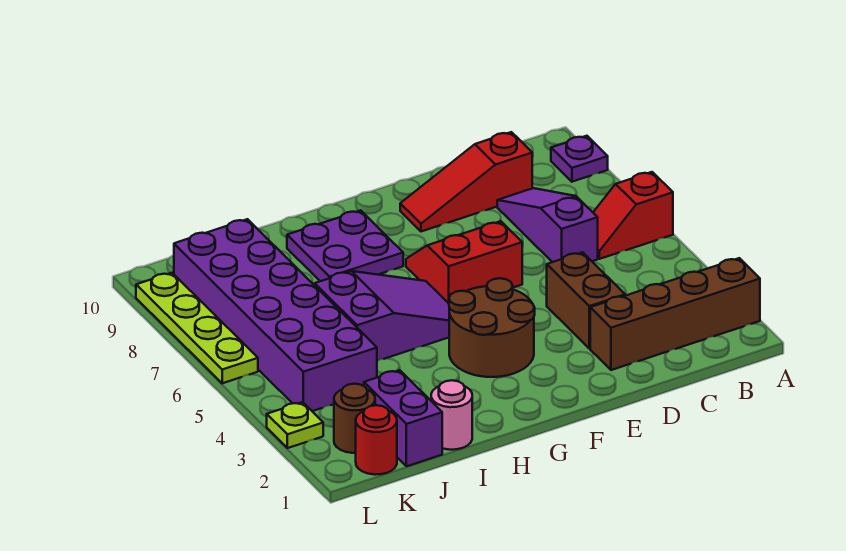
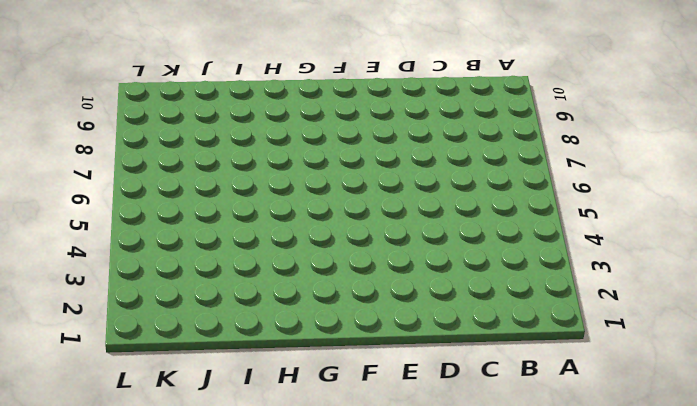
none -> brown 1x4 brick [590,258,760,370]
none -> red 1x2 slope [593,172,673,259]
none -> purple 1x1 plate [551,136,608,182]

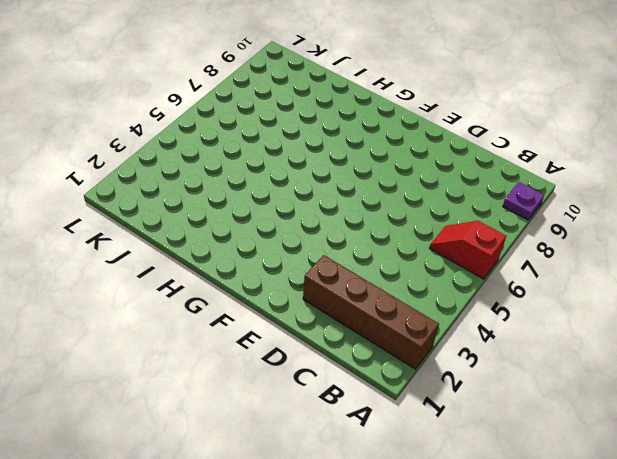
none -> purple 1x3 slope [497,188,598,262]
none -> red 1x3 slope [400,132,532,232]
none -> brown 1x2 brick [547,252,625,348]

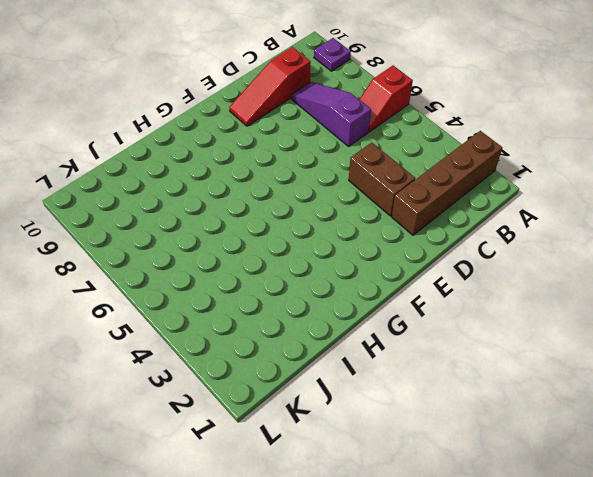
none -> red 2x2 slope [406,221,522,303]
none -> brown 2x2 round brick [449,278,535,377]
none -> purple 2x3 slope [315,271,450,361]

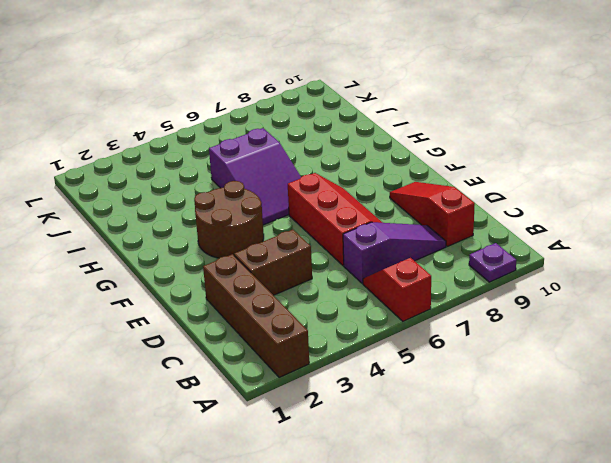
red 2x3 slope [288,173,383,265] -> red 2x2 slope [406,221,522,303]
none -> purple 2x2 plate [287,210,403,281]
none -> pink 1x1 round brick [431,380,472,450]
none -> purple 1x2 brick [364,370,442,466]

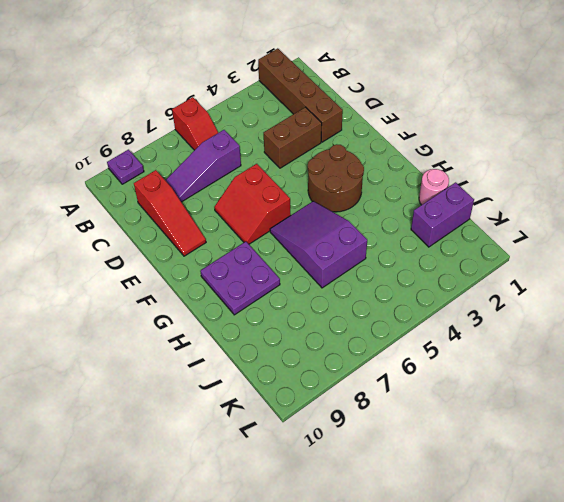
none -> purple 2x6 brick [174,219,377,411]
none -> red 1x1 round brick [356,405,397,475]
none -> brown 1x1 round brick [334,384,375,453]

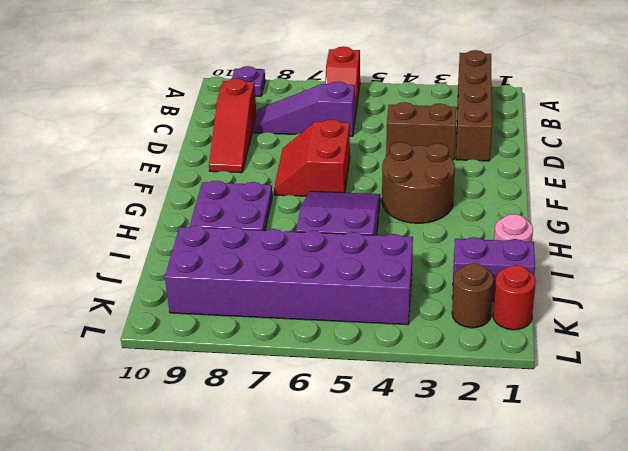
none -> lime 1x1 plate [267,402,323,448]
none -> lime 1x4 plate [136,273,258,383]

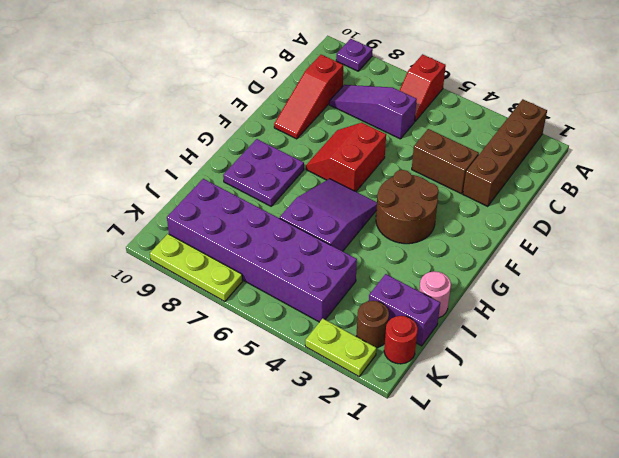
lime 1x2 plate [305,318,376,376] -> lime 1x1 plate [267,402,323,448]
lime 1x3 plate [150,234,243,302] -> lime 1x4 plate [136,273,258,383]

